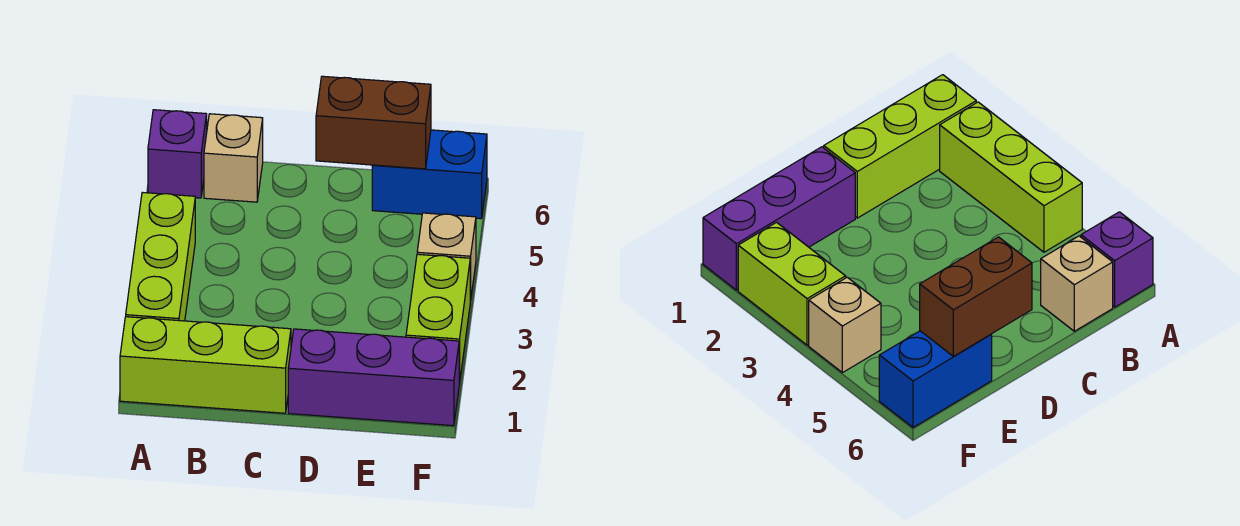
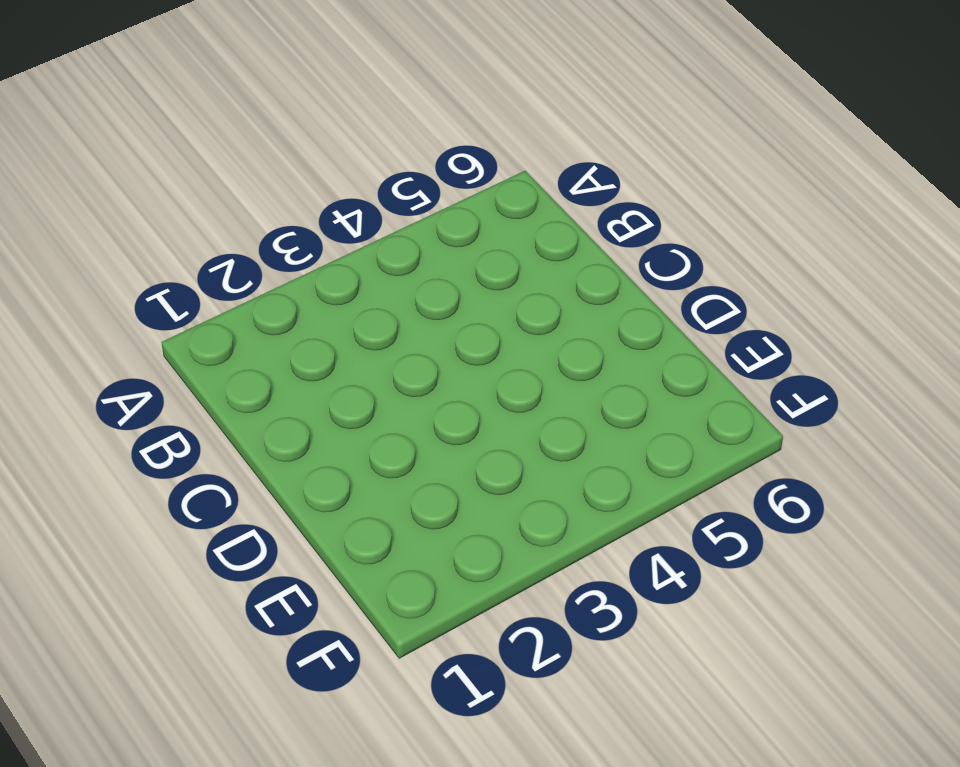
none -> lime 1x3 brick [120,317,291,413]
none -> lime 1x3 brick [126,192,195,321]

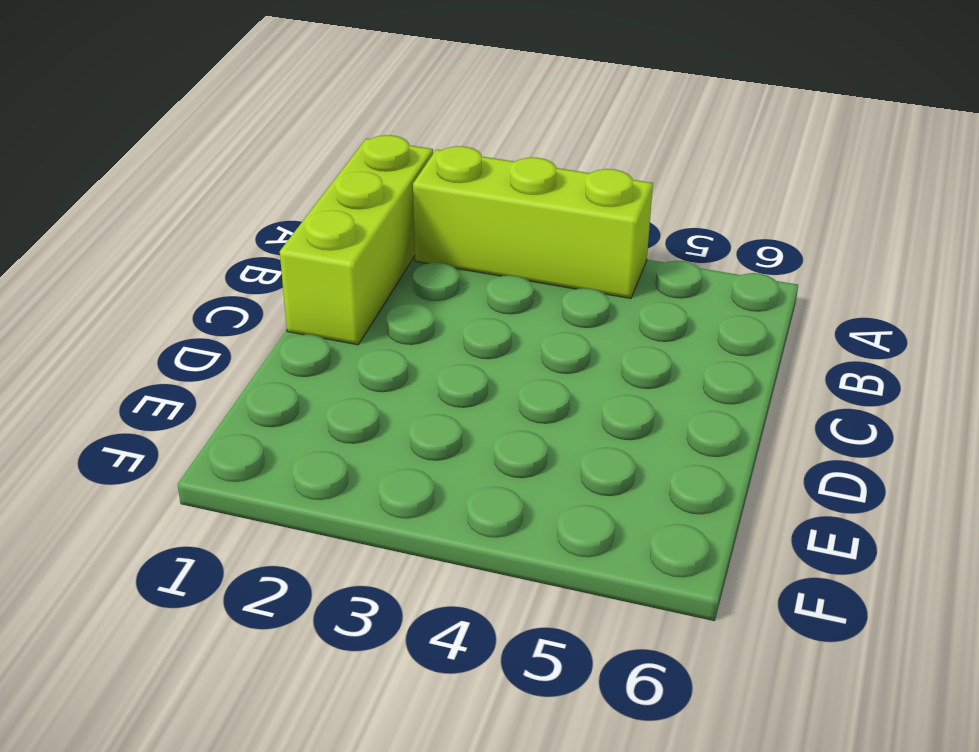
none -> purple 1x1 brick [148,110,207,198]
none -> tan 1x1 brick [204,114,263,202]

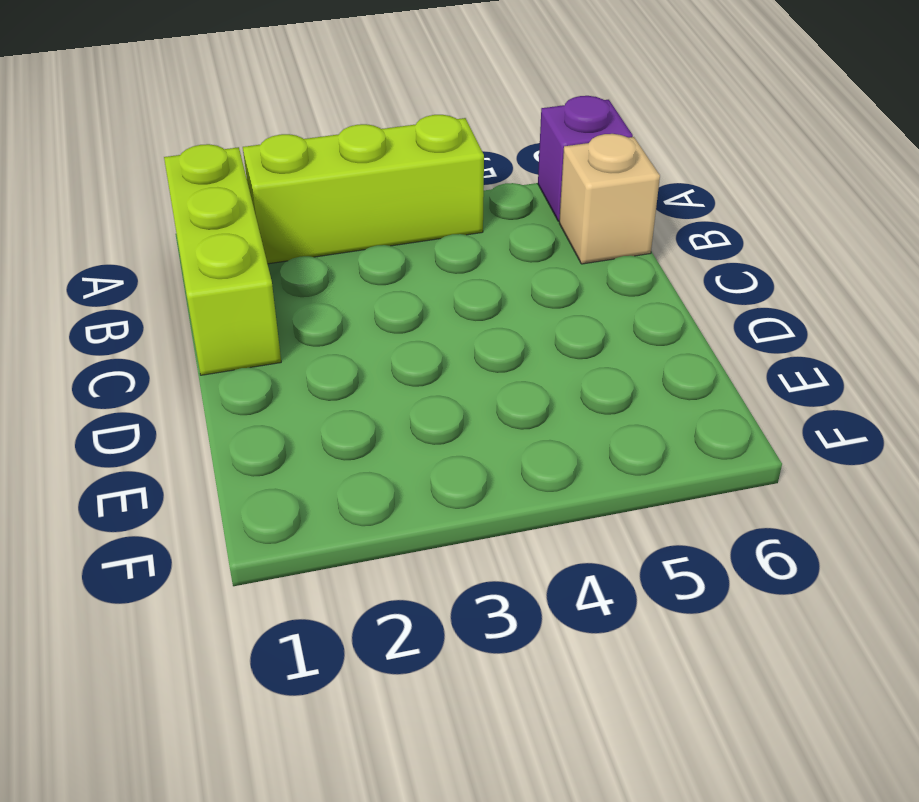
none -> purple 1x3 brick [288,329,459,426]
none -> blue 1x2 brick [372,130,487,219]

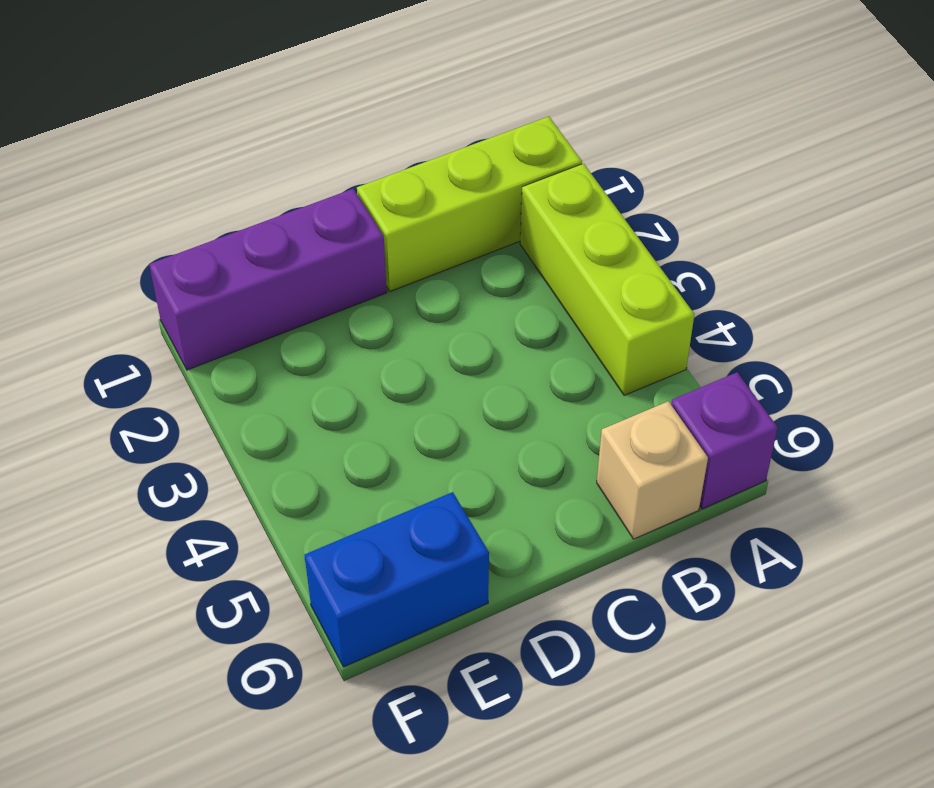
none -> lime 1x2 brick [406,254,470,384]
none -> tan 1x1 brick [417,213,476,301]

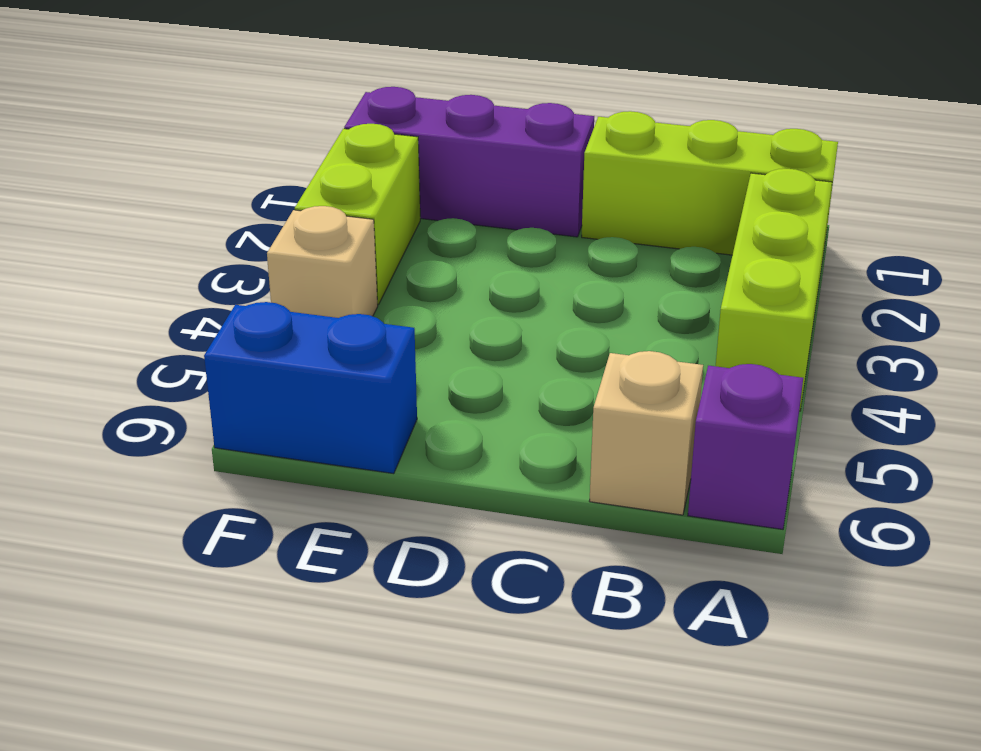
none -> brown 1x2 brick [316,76,431,169]

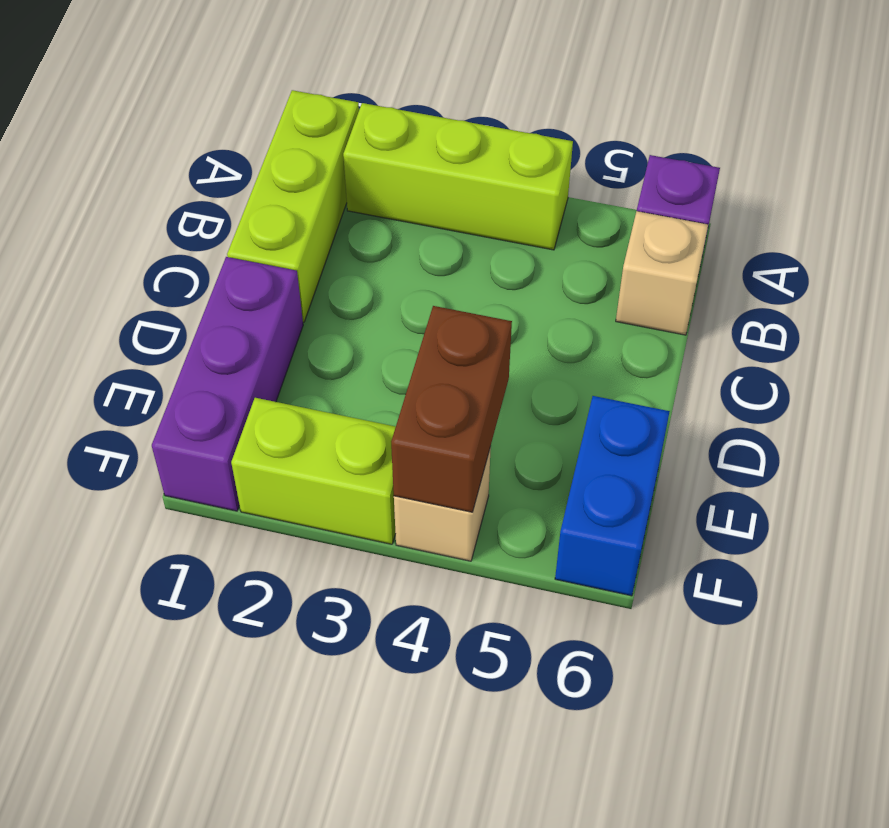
brown 1x2 brick [391,306,512,512] -> brown 1x2 brick moved to [316,76,431,169]

